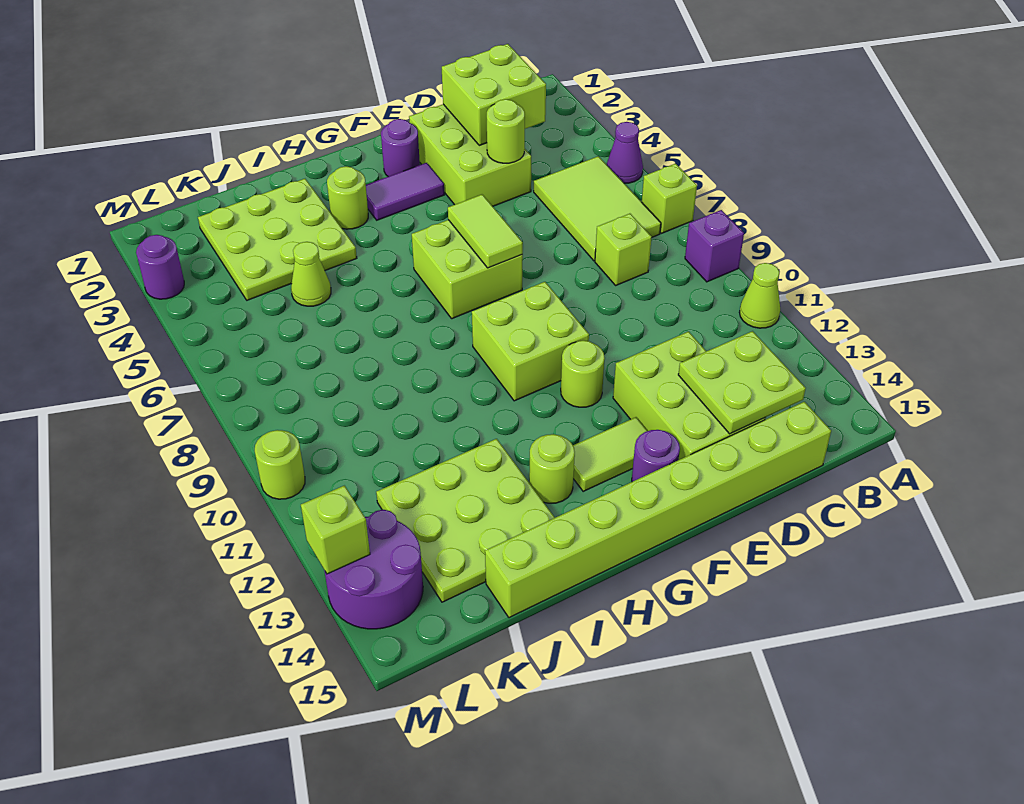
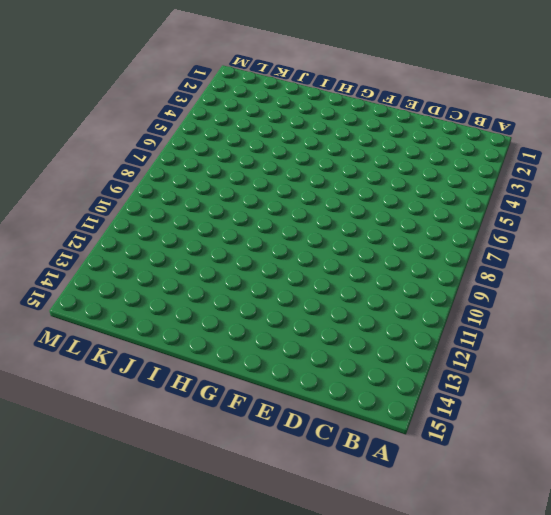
none -> purple 1x1 cone [607,122,643,183]
none -> lime 1x1 brick [642,164,697,233]
none -> purple 1x1 brick [685,210,744,282]

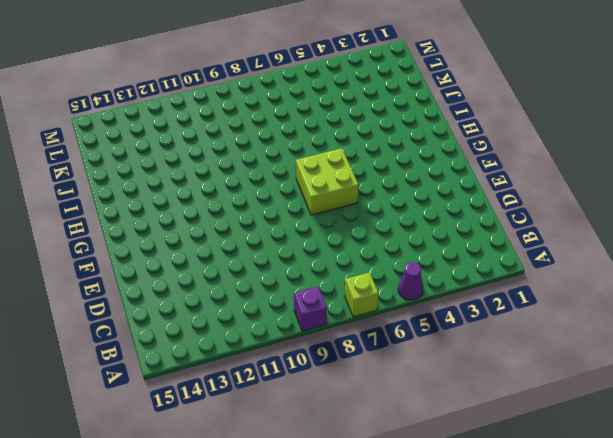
none -> lime 1x1 cone [739,263,780,328]
none -> lime 2x3 tile [534,156,661,261]
none -> lime 1x1 brick [595,214,652,285]

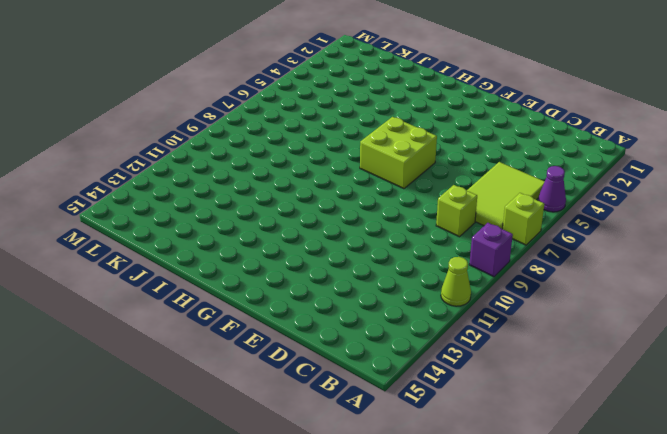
none -> lime 1x8 brick [485,402,831,618]
none -> lime 2x3 brick [409,104,531,206]
none -> lime 2x3 brick [613,332,766,460]

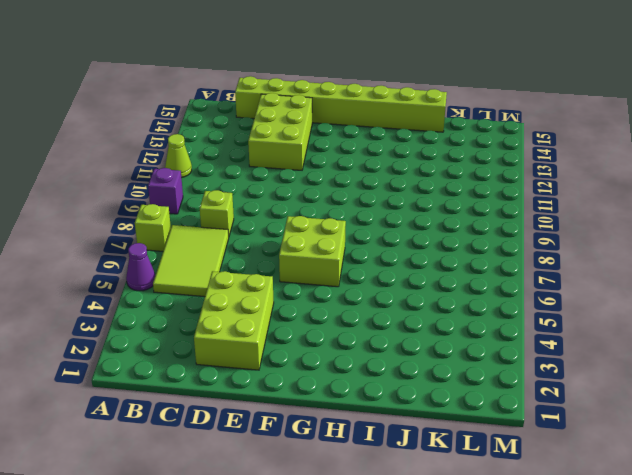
none -> purple 1x1 round brick [381,119,420,177]
none -> purple 1x2 tile [366,163,444,220]
none -> lime 2x2 brick [472,282,589,401]

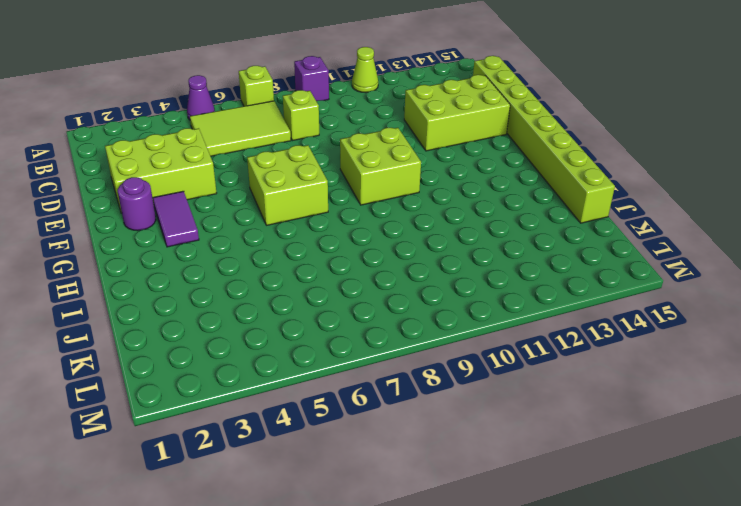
none -> lime 1x1 round brick [561,340,605,407]
none -> lime 1x2 tile [573,417,647,491]
none -> purple 1x1 round brick [632,430,680,482]

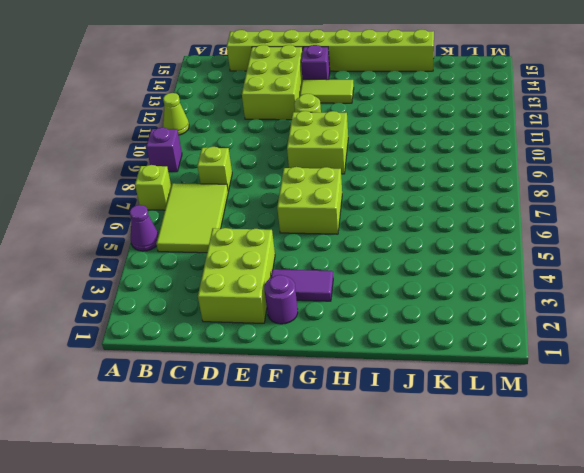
purple 1x1 brick [301,45,330,80] -> purple 1x1 round brick [632,430,680,482]
none -> lime 1x1 round brick [327,166,368,229]
none -> lime 1x1 round brick [529,434,575,503]
none -> lime 3x3 plate [198,179,357,300]

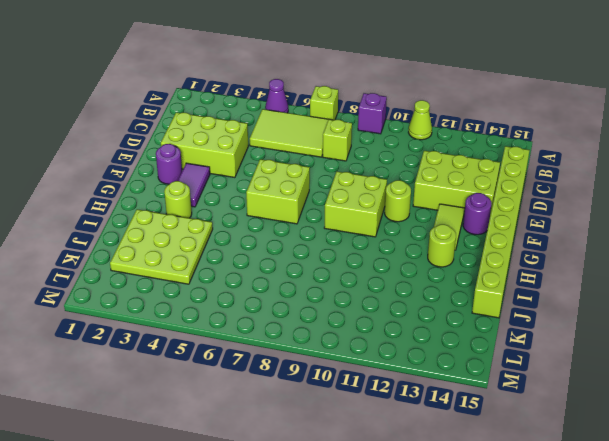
none -> lime 3x3 plate [376,439,555,602]
none -> lime 1x1 cone [291,242,331,306]
none -> purple 2x2 round brick [324,510,423,629]

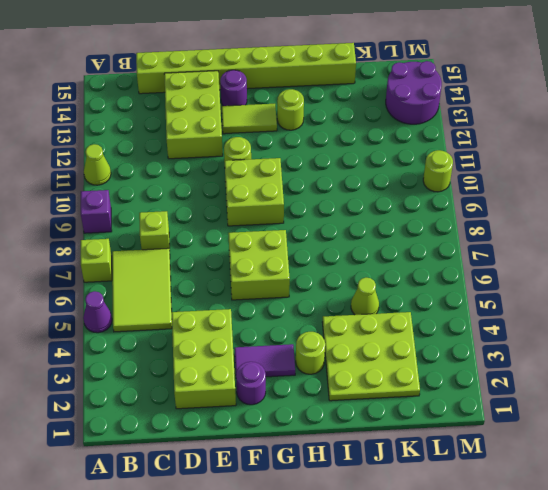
none -> lime 3x3 plate [376,439,555,602]
none -> purple 1x1 round brick [136,235,184,299]
none -> lime 2x2 brick [442,44,546,145]

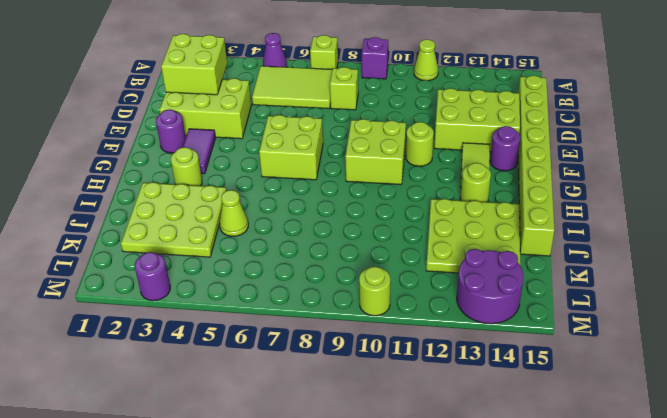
none -> lime 2x2 plate [678,331,806,434]
none -> lime 1x1 round brick [487,99,525,163]
none -> lime 1x2 tile [448,195,523,268]

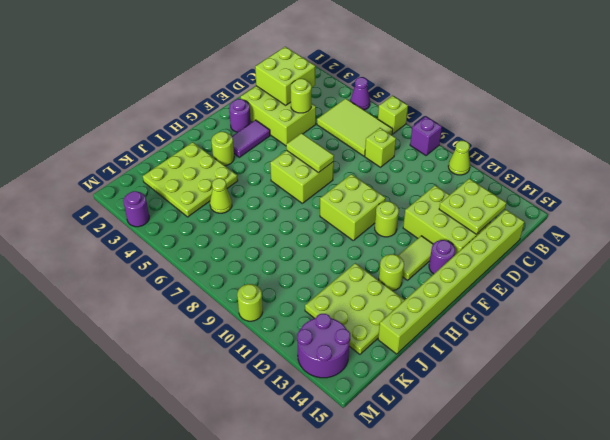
none -> lime 1x1 brick [301,486,370,574]

